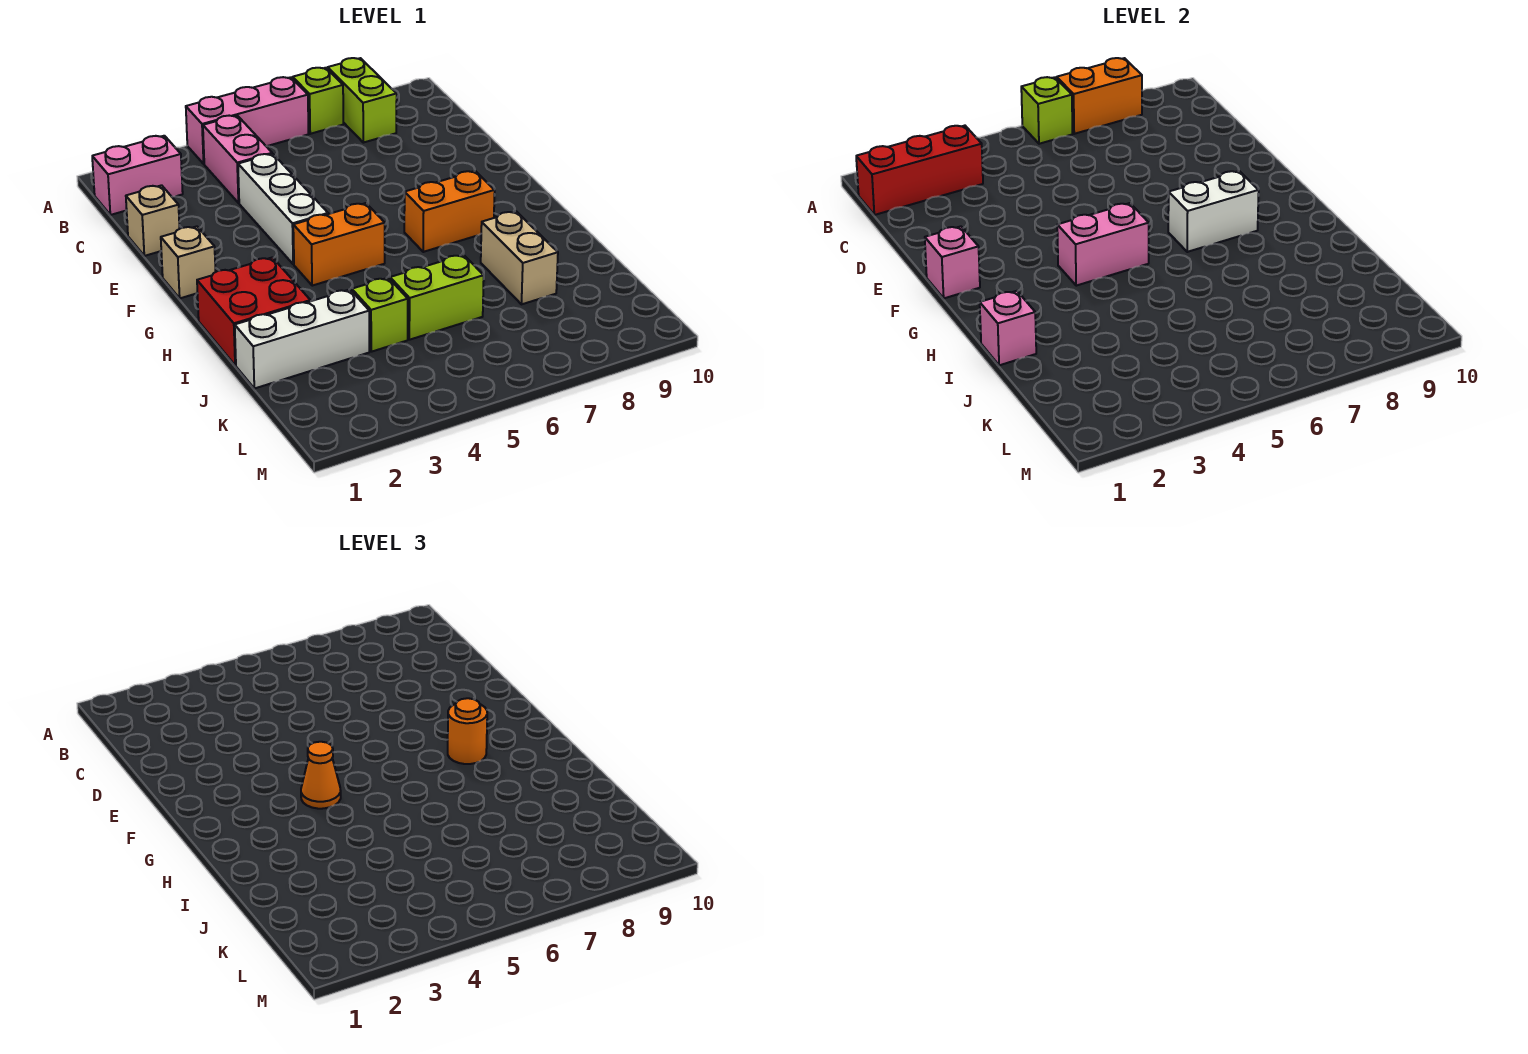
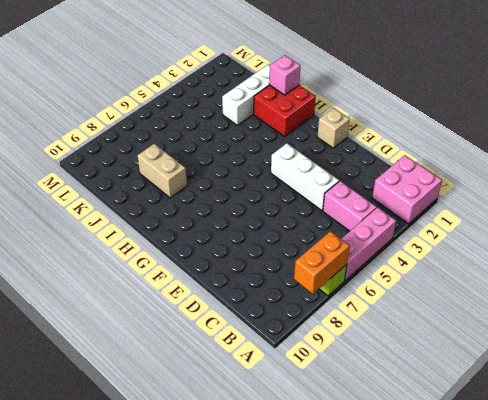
pink 2x2 brick [372,155,442,224] -> pink 1x2 brick [92,136,183,215]
none -> lime 1x2 brick [328,58,397,143]
none -> tan 1x1 brick [126,185,180,256]
none -> orange 1x2 brick [293,203,385,286]

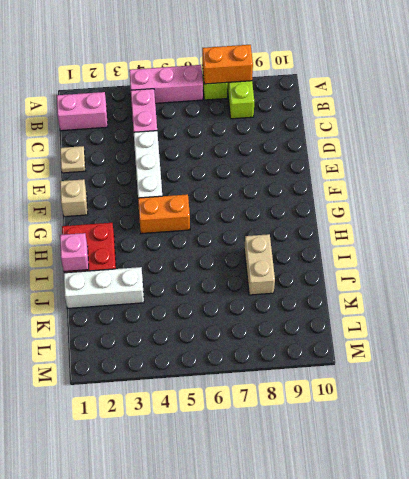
tan 1x1 plate [60,146,85,173] -> tan 1x1 brick [126,185,180,256]
none -> orange 1x2 brick [404,171,495,252]
none -> lime 1x1 brick [352,278,408,352]
none -> lime 1x2 brick [390,255,484,340]

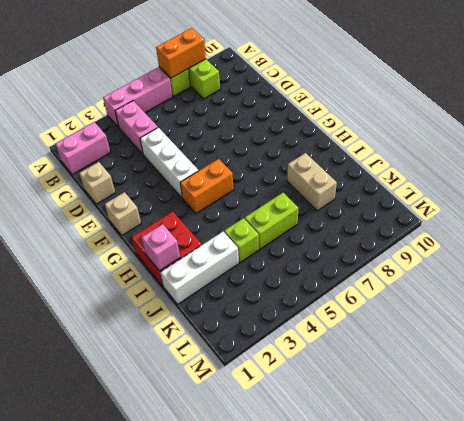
none -> orange 1x2 brick [404,171,495,252]
none -> lime 1x1 brick [1021,77,1073,144]
none -> red 1x3 brick [856,126,983,215]

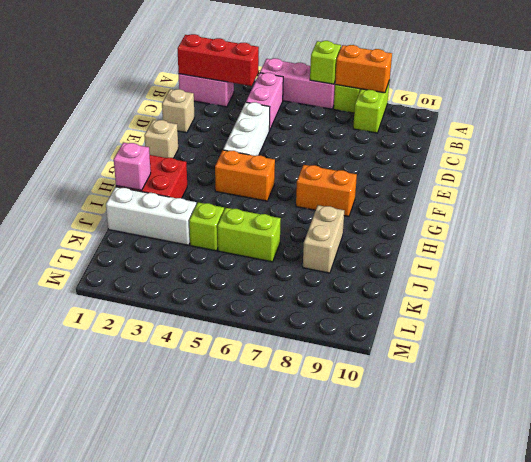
none -> pink 1x1 brick [925,226,980,298]
none -> pink 1x2 brick [1057,203,1149,286]
none -> white 1x2 brick [1168,171,1259,252]

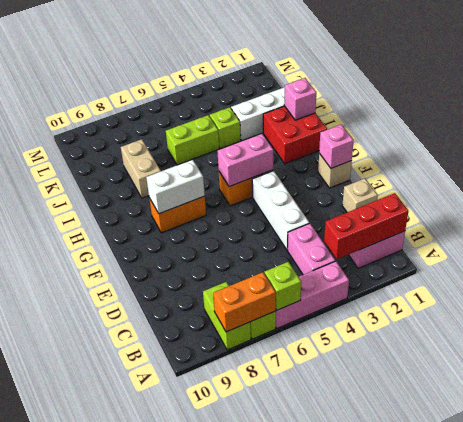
none -> orange 1x1 cone [301,742,341,809]
none -> orange 1x1 round brick [448,698,487,764]

